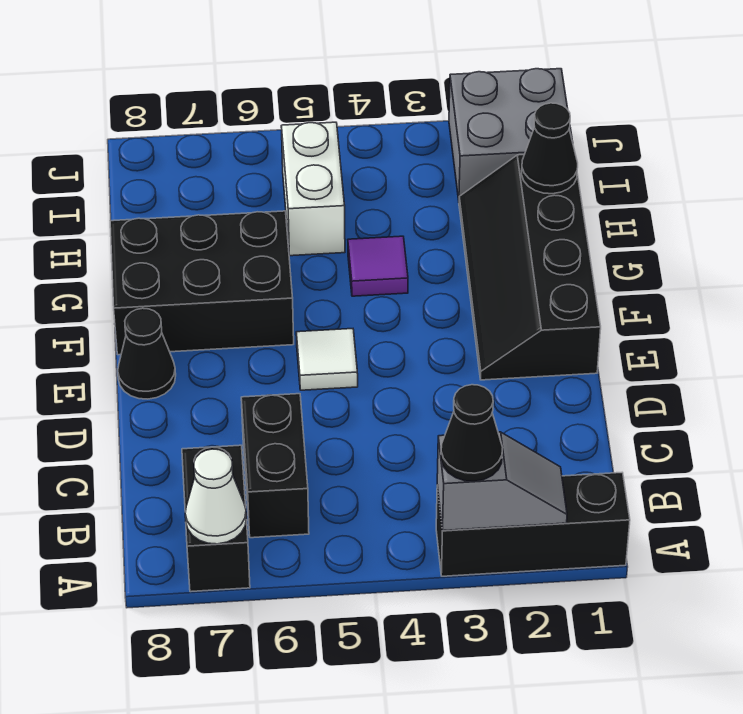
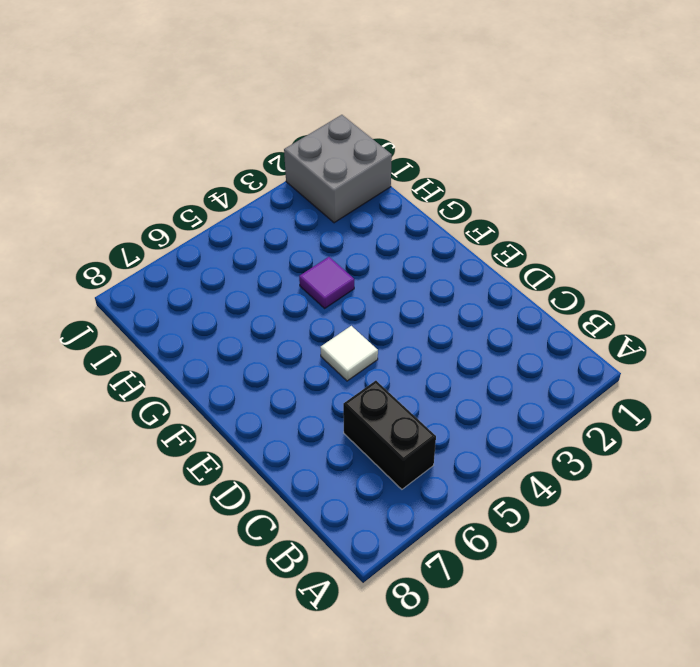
none -> black 1x3 brick [436,473,630,576]
none -> black 1x2 brick [182,445,250,592]
none -> black 2x4 slope [459,155,601,380]

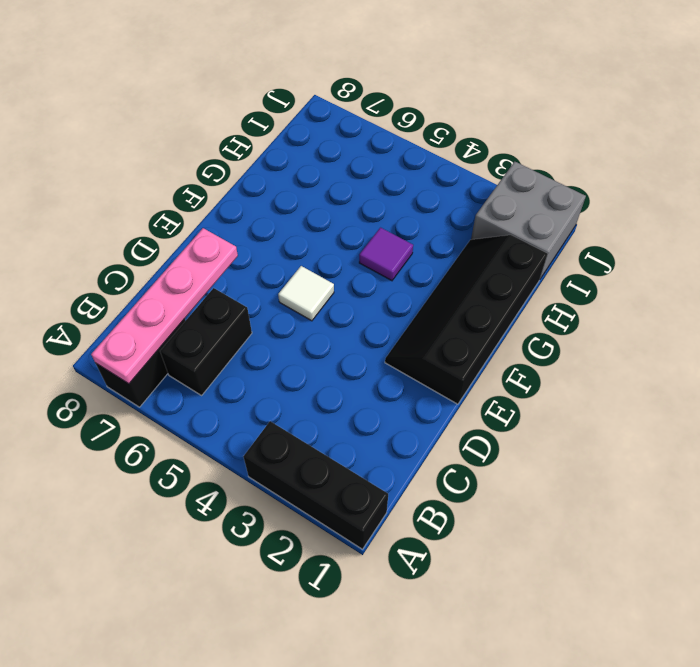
pink 1x4 plate [91,228,238,384] -> white 1x1 cone [185,449,246,544]
none -> black 1x1 cone [118,308,176,399]
none -> black 2x3 brick [110,211,294,355]
none -> white 1x2 brick [281,122,345,256]

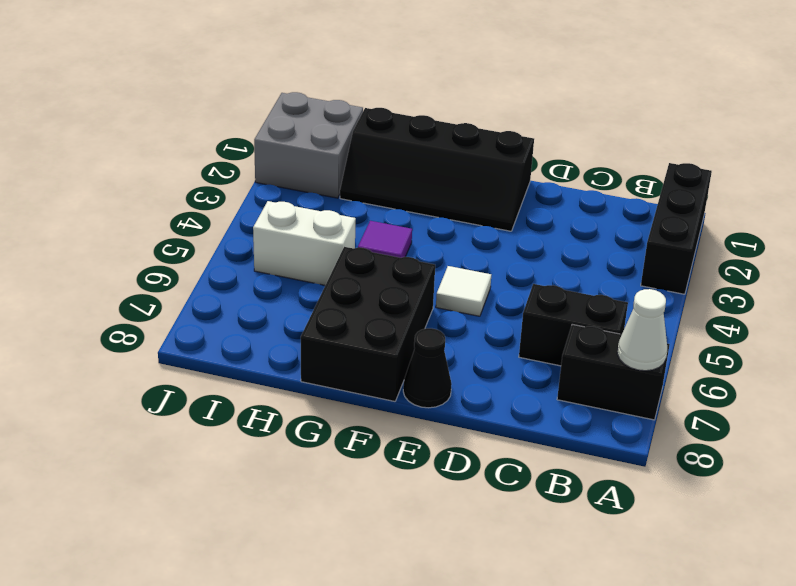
none -> grey 1x2 slope [437,432,567,531]
none -> black 1x1 cone [522,103,578,194]
none -> black 1x1 cone [441,385,503,481]

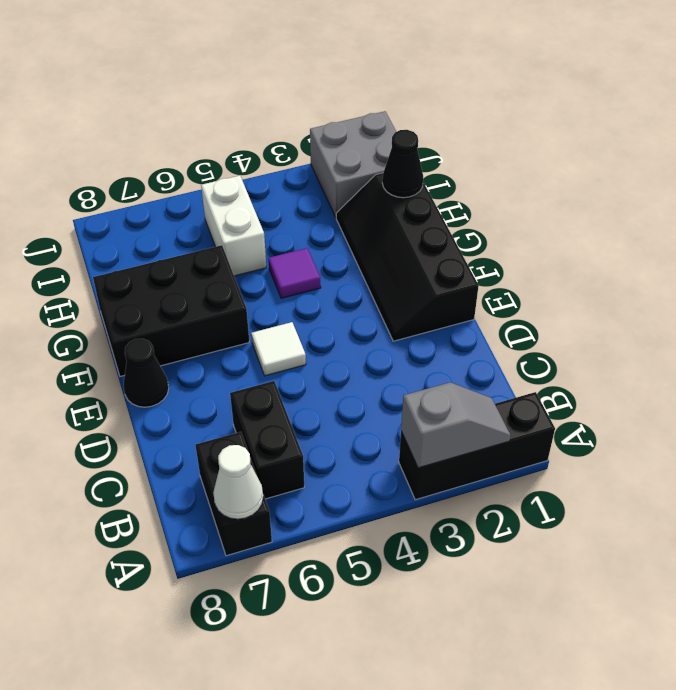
none -> black 1x1 cone [441,385,503,481]

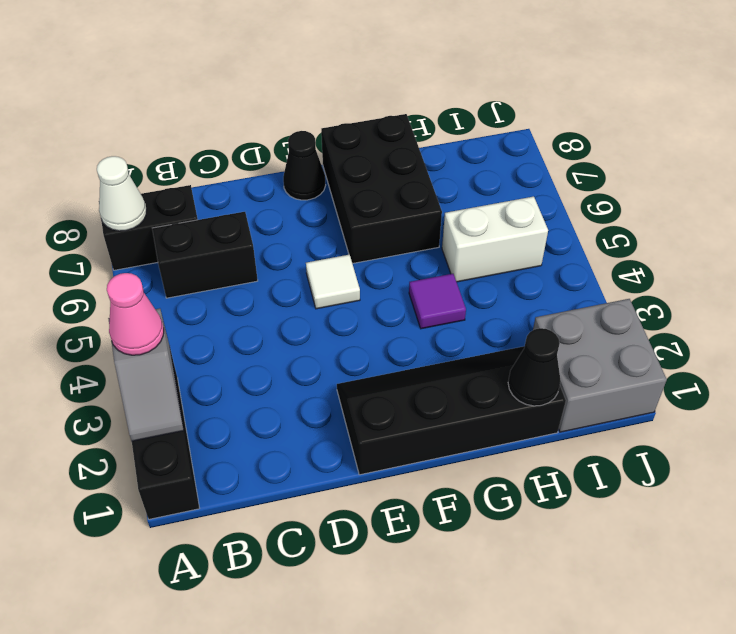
pink 1x1 cone [107,273,164,355] -> black 1x1 cone [441,385,503,481]

